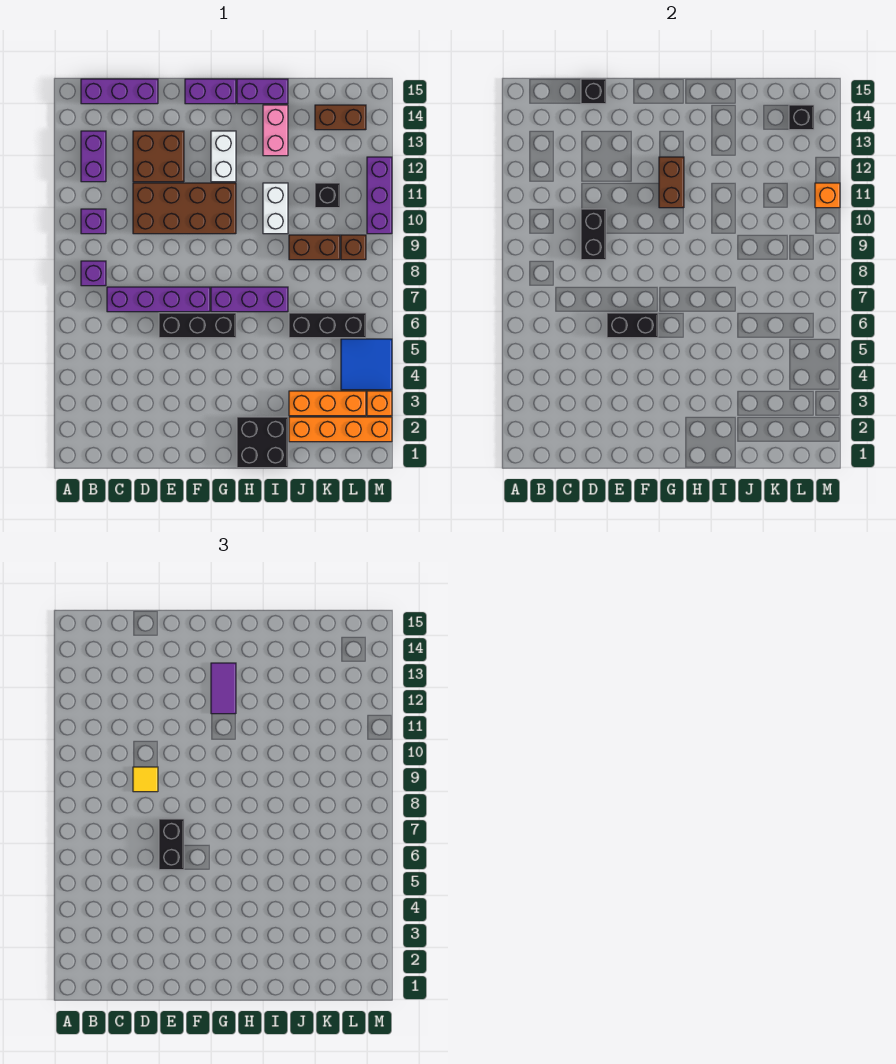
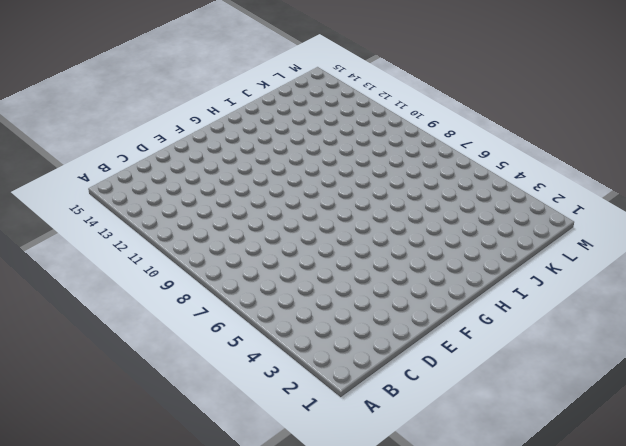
none -> purple 1x1 brick [81,261,106,286]
none -> purple 1x1 brick [81,209,106,234]
none -> purple 1x2 brick [81,131,106,182]
none -> purple 1x3 brick [81,79,158,104]

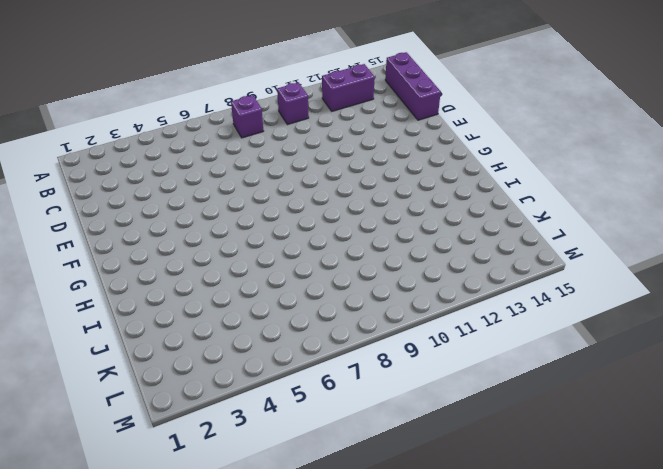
none -> purple 1x4 brick [107,287,210,312]
none -> brown 2x4 brick [133,183,236,234]
none -> brown 2x2 brick [133,131,184,182]
none -> black 1x3 brick [159,313,236,338]

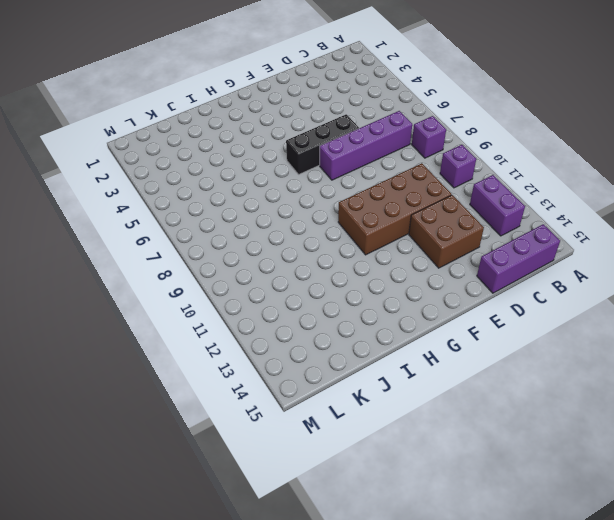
none -> purple 1x2 brick [185,79,236,104]
none -> purple 1x3 brick [211,287,288,312]
none -> white 1x2 brick [211,131,236,182]
none -> black 2x2 brick [237,417,288,468]

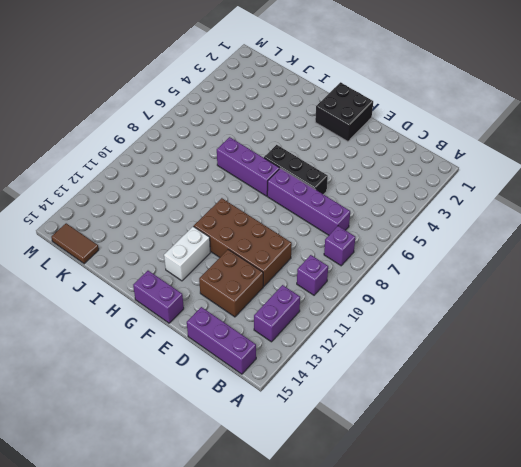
black 2x2 brick [315,83,373,142] -> black 2x2 brick moved to [237,417,288,468]
brown 1x2 tile [51,223,99,264] -> none
none -> purple 1x2 brick [237,79,288,104]
none -> white 1x2 brick [263,183,288,234]
none -> pink 1x2 brick [263,105,288,156]
none -> orange 1x4 brick [289,417,392,442]

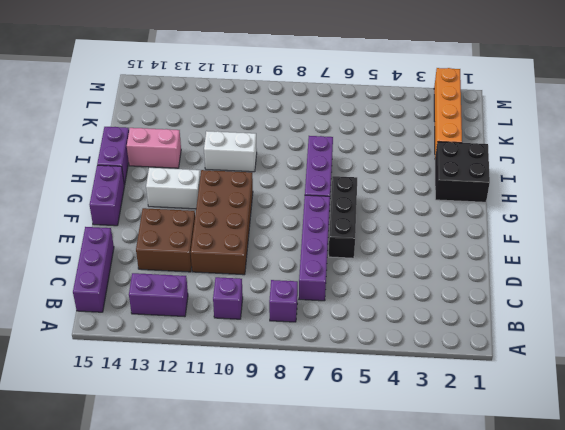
none -> orange 1x3 brick [289,391,366,416]
none -> black 1x3 brick [289,313,366,338]
none -> brown 1x2 brick [289,235,340,260]
none -> black 1x1 brick [315,183,340,208]

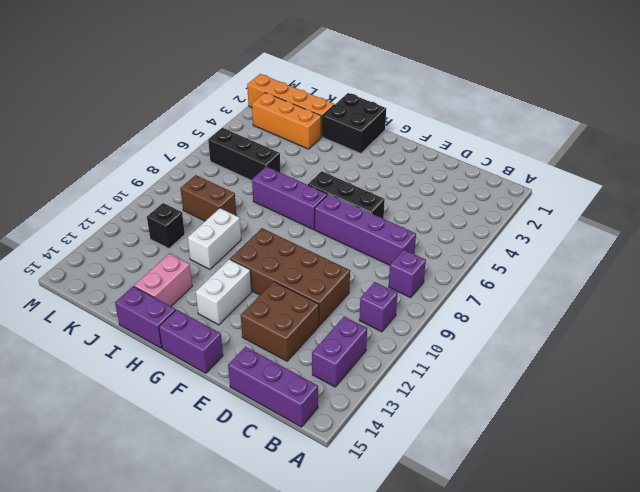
none -> brown 1x2 brick [315,105,366,130]
none -> blue 2x2 tile [341,339,392,390]
none -> brown 1x1 brick [341,235,366,260]
none -> orange 1x1 brick [367,391,392,416]

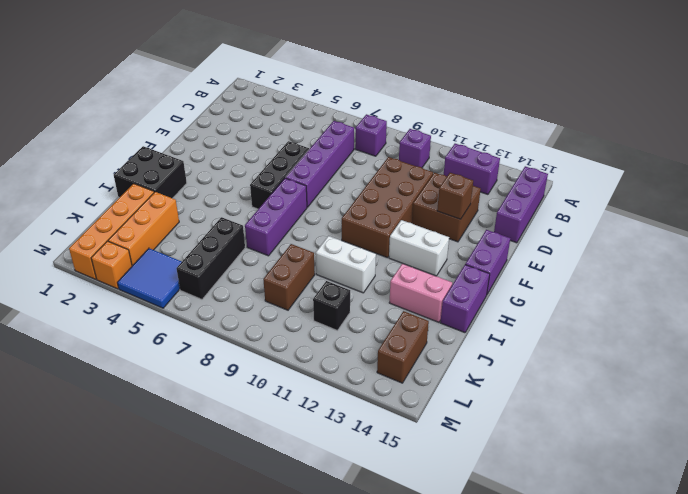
brown 1x1 brick [437,173,473,219] -> brown 1x1 brick moved to [341,235,366,260]
none -> purple 1x3 brick [367,157,392,234]
none -> black 1x2 brick [581,209,606,260]
none -> black 1x1 brick [581,79,606,104]
none -> black 1x2 brick [607,313,658,338]

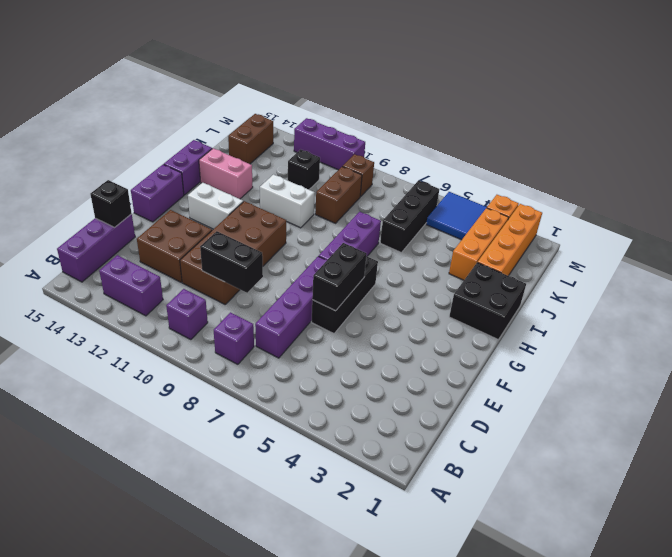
none -> brown 1x2 brick [659,157,684,208]
none -> black 1x1 brick [789,105,814,130]
none -> orange 1x1 brick [815,183,840,208]
none -> yellow 1x1 tile [133,767,158,792]

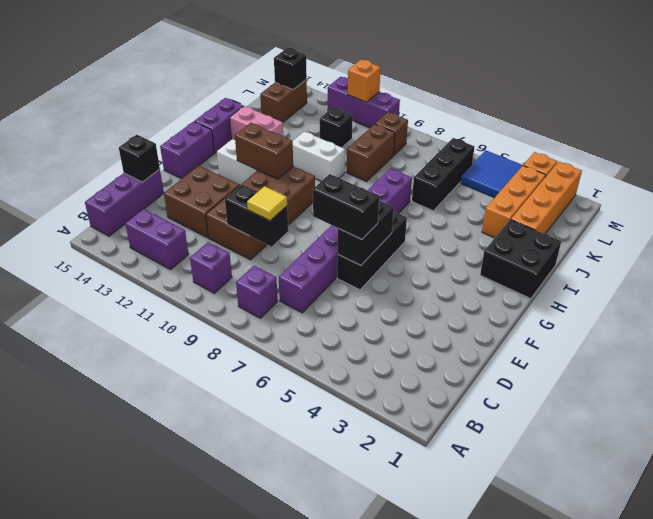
none -> purple 1x2 tile [211,663,236,714]

